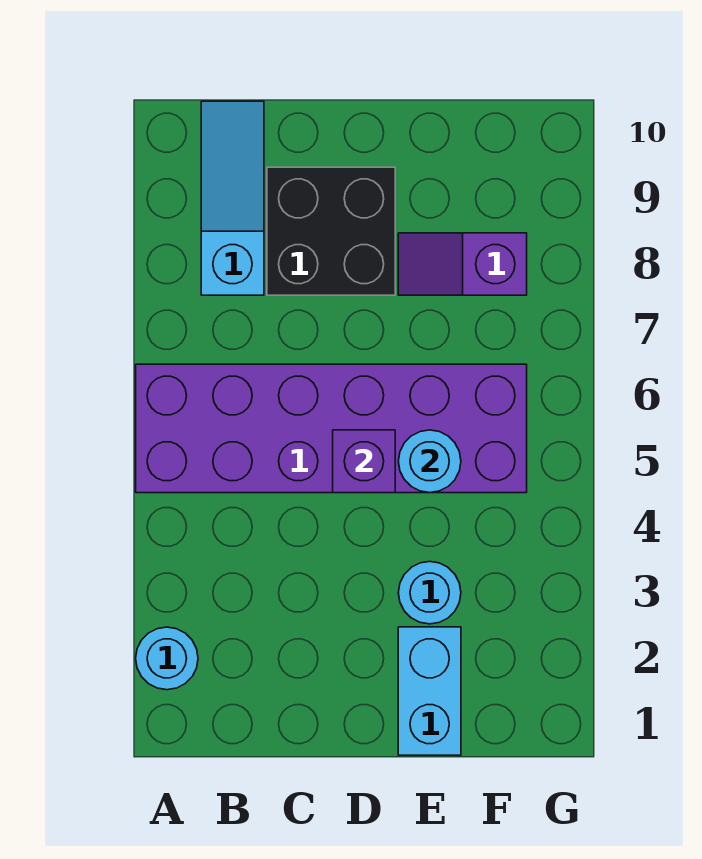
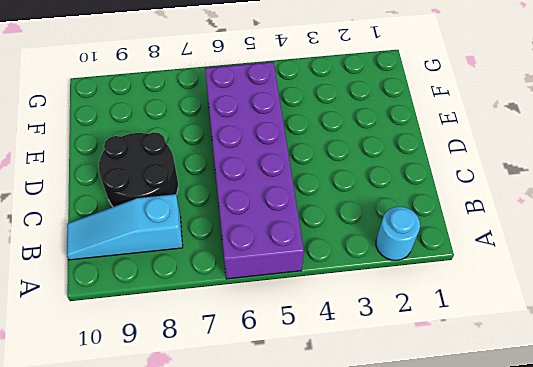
black 2x2 round brick [99,132,178,207] -> black 2x2 brick [267,167,395,295]
none -> cyan 1x2 brick [398,627,461,755]
none -> cyan 1x1 round brick [398,561,461,624]

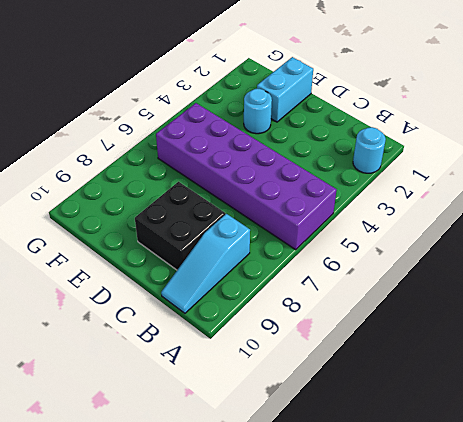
none -> purple 1x2 slope [398,233,527,295]
none -> purple 1x1 brick [333,430,395,493]

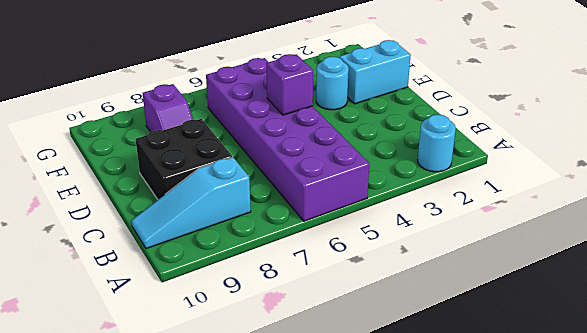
none -> cyan 1x1 round brick [398,430,461,493]

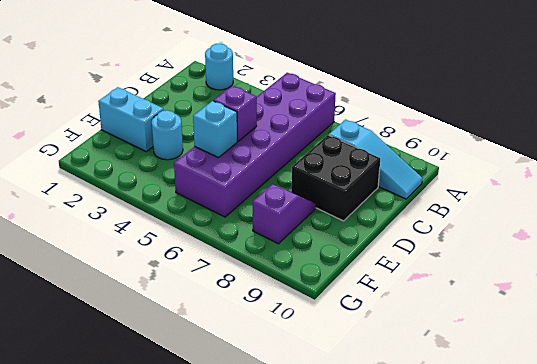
cyan 1x1 brick [193,101,237,158] -> cyan 1x1 round brick [398,430,461,493]

